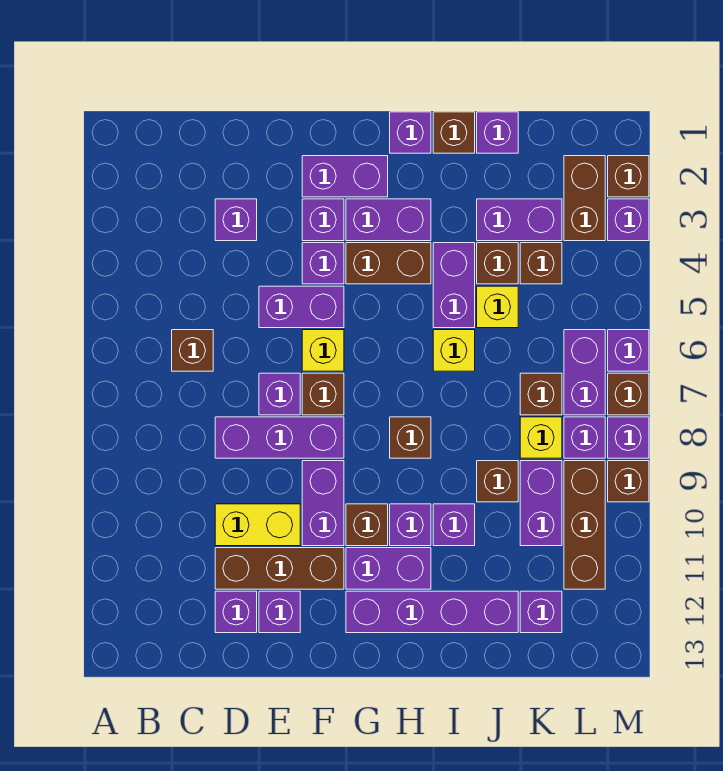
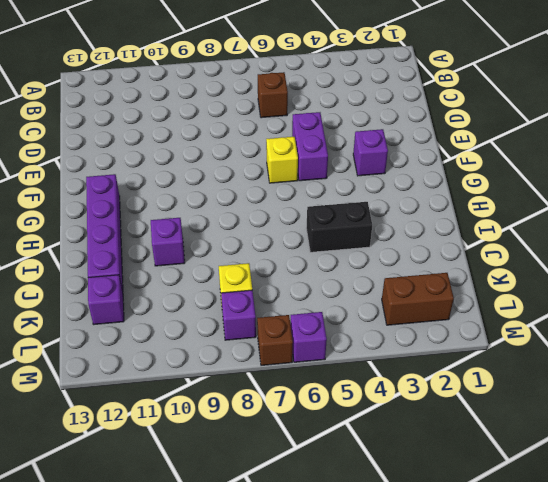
black 1x2 brick [306,202,372,252] -> purple 1x2 brick [433,243,475,328]
none -> purple 1x1 brick [215,199,257,241]
none -> purple 1x3 brick [215,417,344,458]
none -> yellow 1x2 brick [215,504,300,546]
none -> brown 1x3 brick [215,548,344,589]

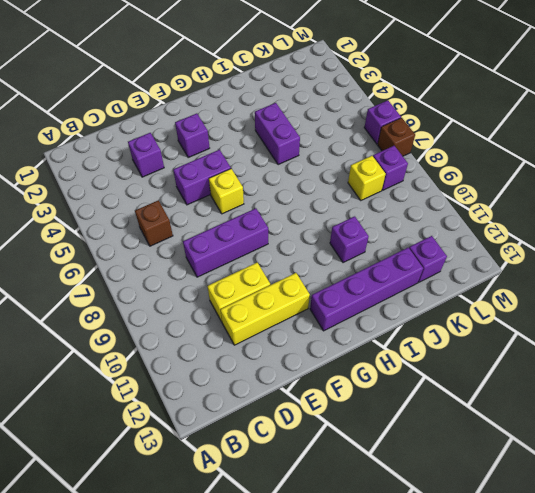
yellow 1x3 brick [220,273,310,345] -> brown 1x3 brick [215,548,344,589]
none -> purple 1x1 brick [215,591,257,633]
none -> purple 1x1 brick [259,373,300,415]
none -> purple 1x1 brick [259,591,300,633]
none -> purple 1x2 brick [302,156,388,197]

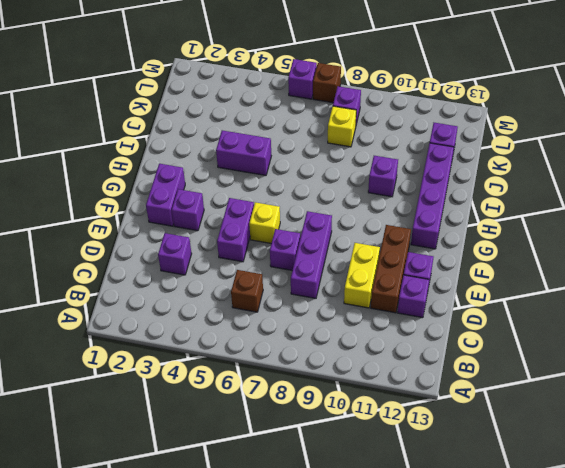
none -> purple 1x1 brick [302,243,344,284]
none -> brown 1x1 brick [302,373,344,415]
none -> purple 1x2 brick [302,461,344,546]
none -> purple 1x2 brick [346,199,431,241]

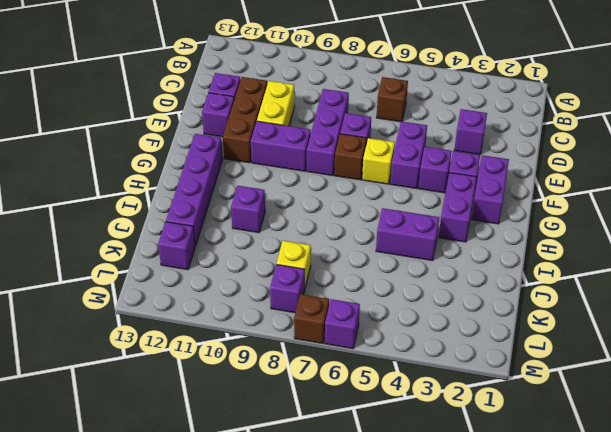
none -> brown 1x2 brick [346,243,431,284]
none -> brown 1x1 brick [346,504,388,546]
none -> purple 1x2 brick [346,548,431,589]
none -> purple 1x1 brick [390,112,431,153]

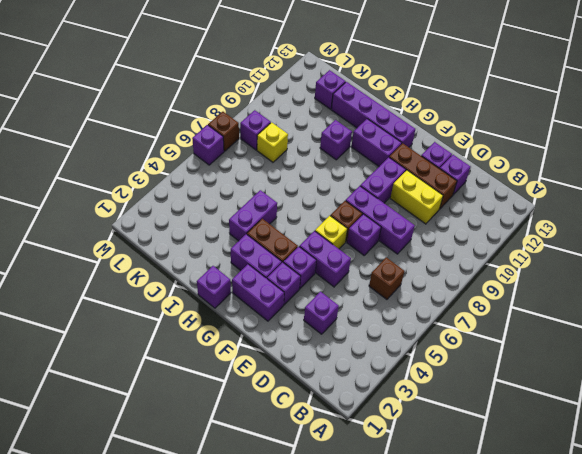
none -> brown 1x1 brick [346,504,388,546]
none -> brown 1x1 brick [390,417,431,458]
none -> purple 1x1 brick [390,504,431,546]
none -> brown 1x1 brick [433,112,475,153]

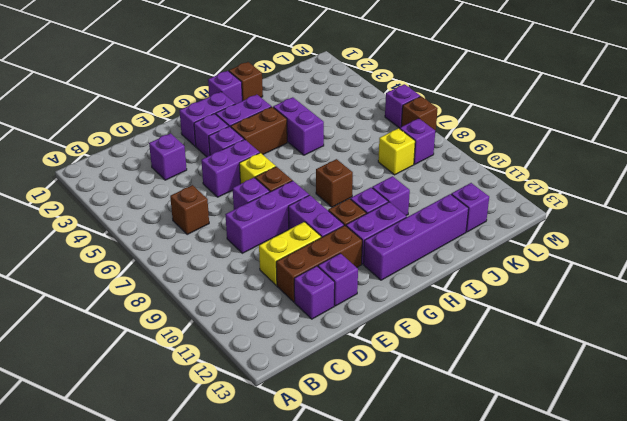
none -> yellow 1x1 brick [433,330,475,371]
none -> purple 1x1 brick [477,112,518,153]
none -> purple 1x2 brick [477,199,562,241]
none -> brown 1x1 brick [477,243,518,284]

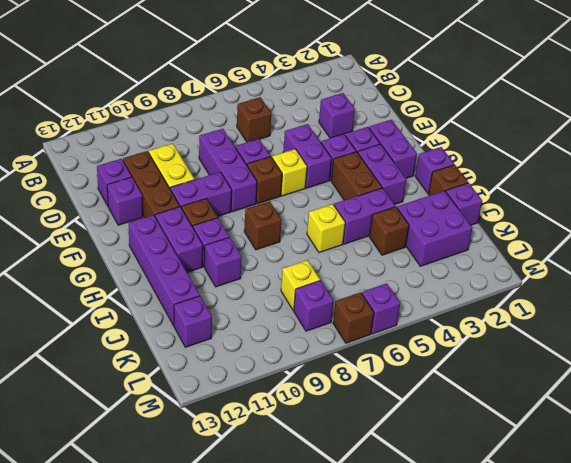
purple 2x2 brick [397,191,472,266] -> purple 1x2 brick [477,199,562,241]
none -> yellow 1x1 brick [477,286,518,328]
none -> brown 1x1 brick [477,461,518,502]
none -> brown 1x1 brick [520,243,562,284]
none -> brown 1x1 brick [520,373,562,415]

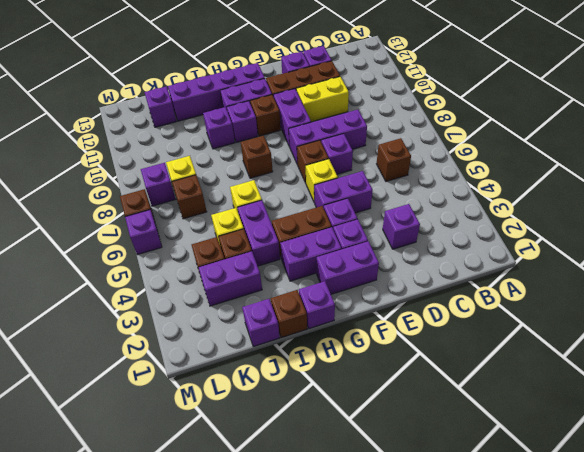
none -> brown 1x1 brick [477,461,518,502]
none -> purple 1x2 brick [520,461,562,546]
none -> brown 1x2 brick [564,156,605,241]
none -> purple 1x2 brick [564,330,605,415]

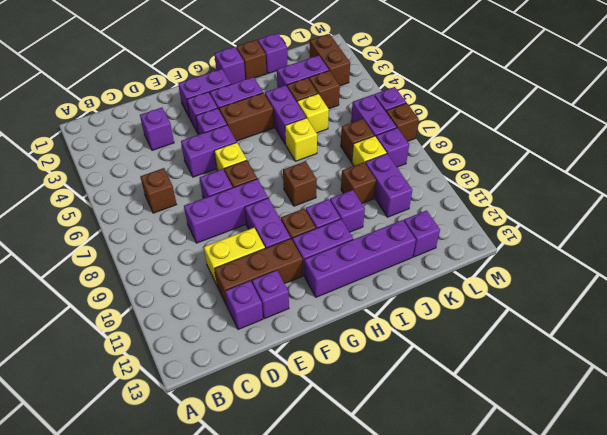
none -> brown 1x3 brick [564,461,605,589]
none -> brown 1x1 brick [608,156,649,197]
none -> purple 1x1 brick [608,199,649,241]
none -> purple 1x1 brick [608,417,649,458]

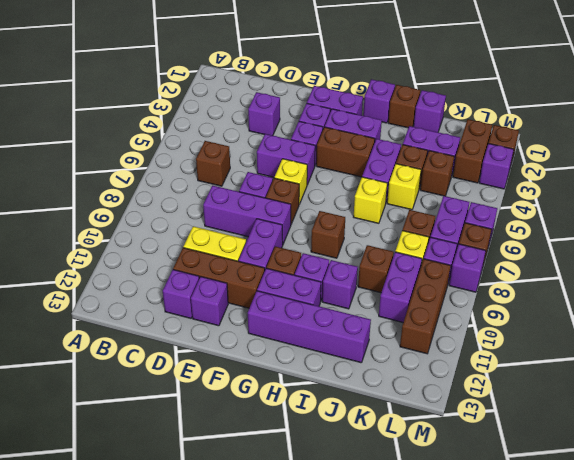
none -> purple 1x1 brick [520,591,562,633]
none -> brown 1x1 brick [608,461,649,502]

